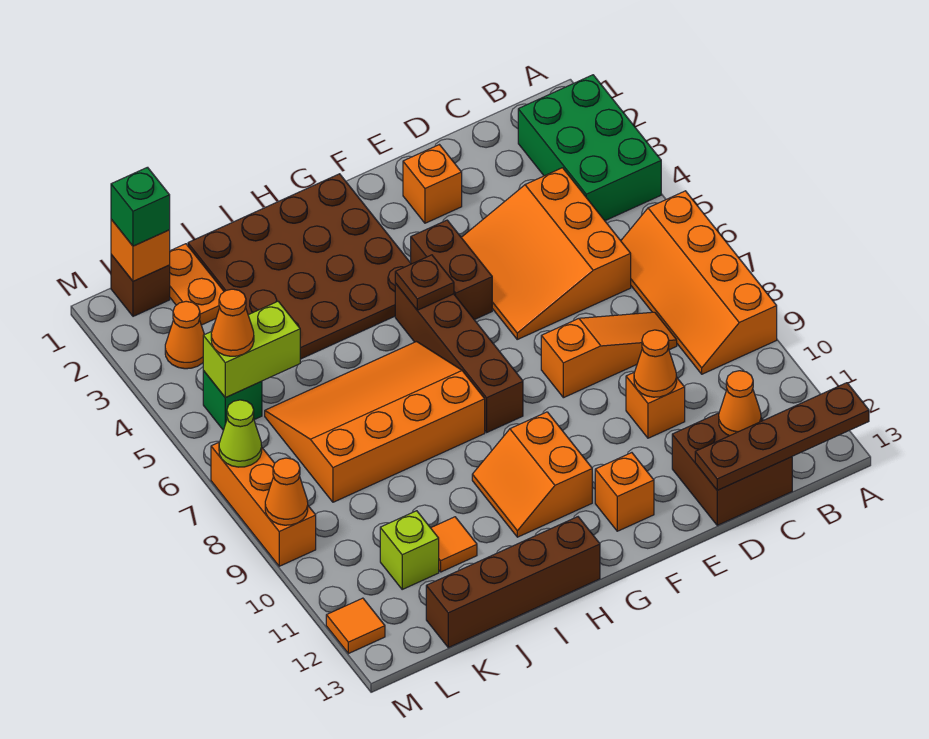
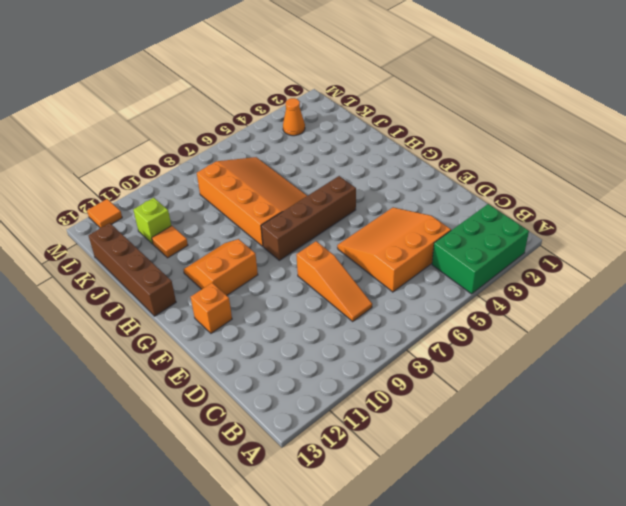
none -> orange 2x4 slope [621,191,777,374]
none -> brown 2x2 brick [672,413,792,525]
none -> orange 1x1 brick [626,373,685,438]
none -> orange 1x1 brick [403,145,462,223]

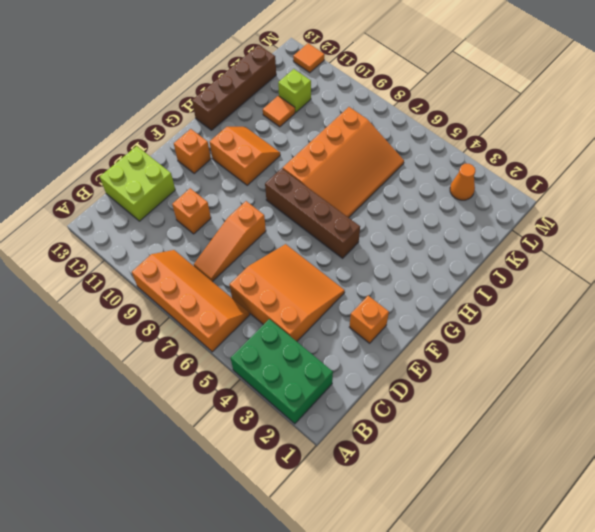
lime 2x2 brick [100,146,175,221] -> brown 2x2 brick [672,413,792,525]
none -> brown 1x2 brick [411,220,492,320]
none -> brown 4x4 plate [188,174,411,359]
none -> orange 1x2 plate [170,244,224,325]
none -> brown 1x1 brick [111,255,170,316]

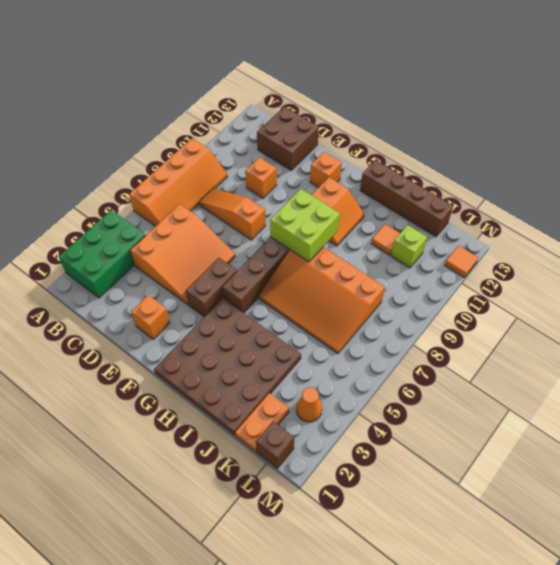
lime 2x2 brick [270,189,340,262] -> none
none -> green 1x1 brick [203,371,262,430]
none -> orange 1x3 brick [211,442,316,566]
none -> brown 1x4 plate [695,383,869,490]
none -> orange 1x1 cone [719,371,761,436]

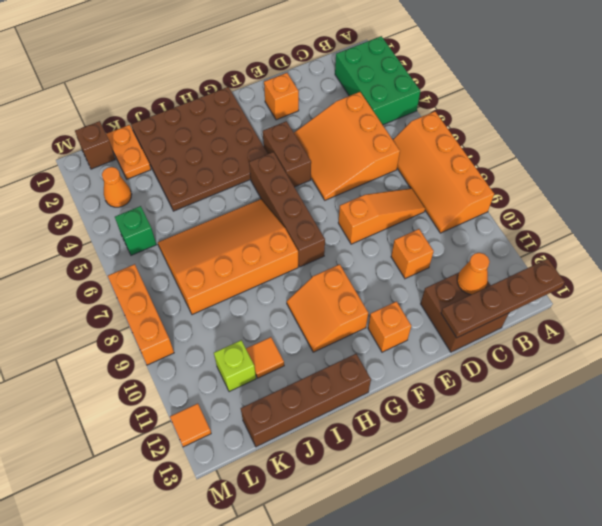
none -> orange 1x1 cone [634,330,677,397]
none -> brown 1x1 plate [395,255,454,310]
none -> lime 1x2 brick [203,301,300,398]
none -> orange 1x1 brick [111,219,170,281]

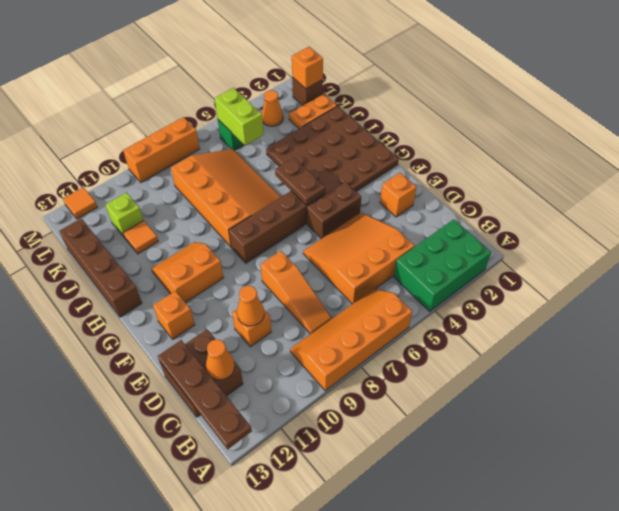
brown 1x2 plate [275,158,325,205] -> brown 1x1 plate [395,255,454,310]
none -> lime 1x1 cone [219,400,262,467]
none -> orange 1x1 cone [265,458,308,525]
none -> green 1x1 brick [111,167,170,246]
none -> orange 1x1 cone [211,289,254,356]

